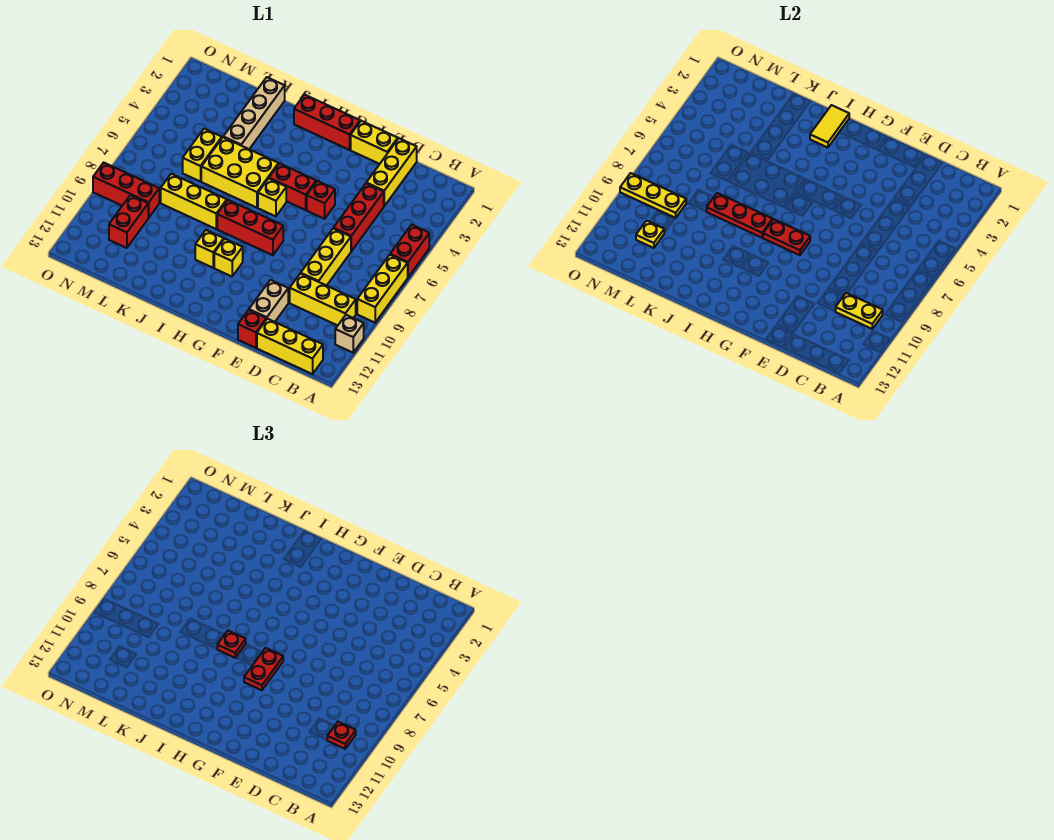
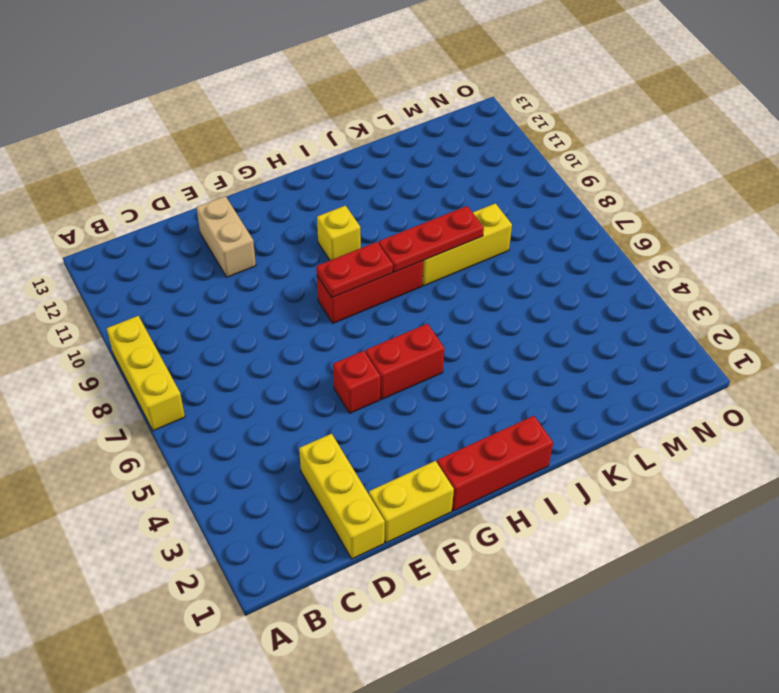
none -> red 1x2 brick [390,225,429,277]
none -> tan 1x1 brick [335,315,364,353]
none -> yellow 1x3 brick [290,273,356,326]
none -> yellow 1x3 brick [257,319,323,374]

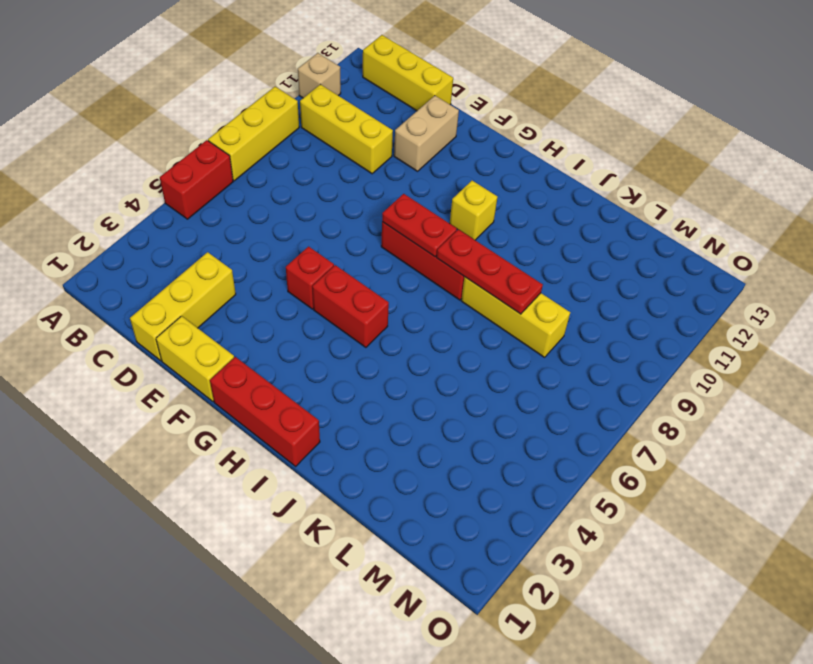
none -> red 1x3 brick [334,184,384,251]
none -> yellow 1x3 brick [301,228,351,286]
none -> red 1x1 brick [238,310,266,348]
none -> yellow 1x1 brick [258,179,286,216]

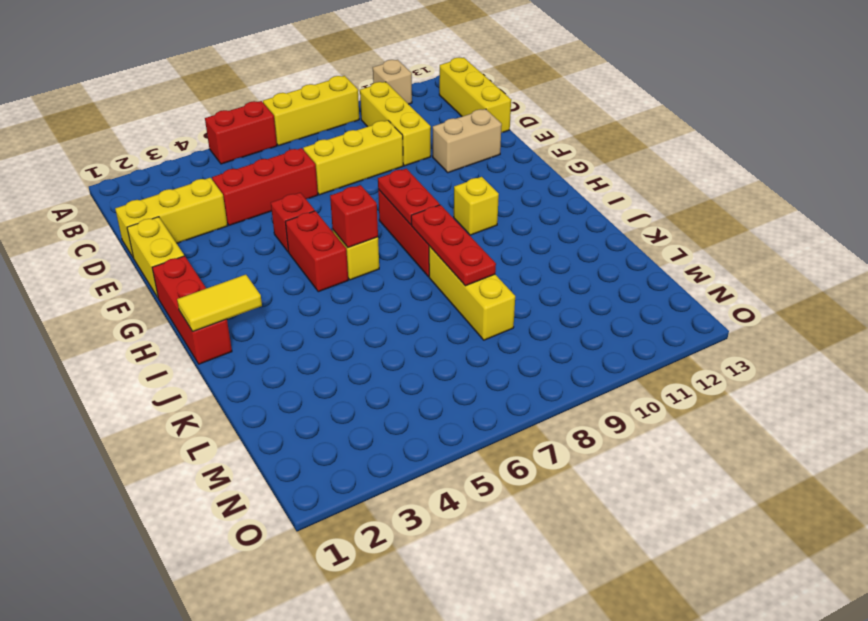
red 1x1 brick [330,185,378,248] -> red 1x1 brick moved to [238,310,266,348]
none -> yellow 2x3 brick [201,137,279,208]
none -> yellow 1x1 brick [195,230,224,268]
none -> tan 1x4 brick [224,77,285,149]
none -> yellow 1x2 brick [183,129,222,182]

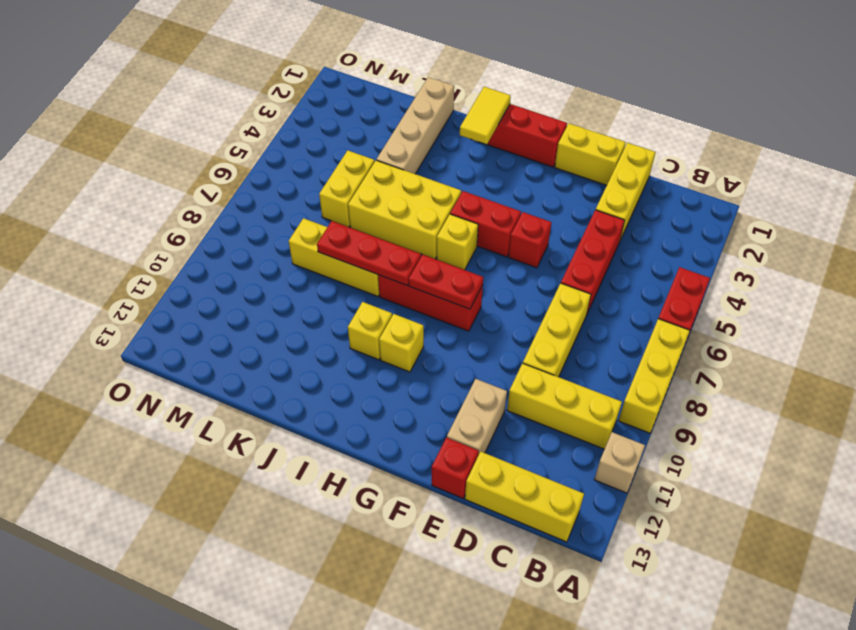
none -> red 1x3 brick [93,163,159,218]
none -> red 1x2 brick [109,195,148,248]
none -> yellow 1x2 plate [836,293,883,329]
none -> yellow 1x3 plate [620,173,686,218]

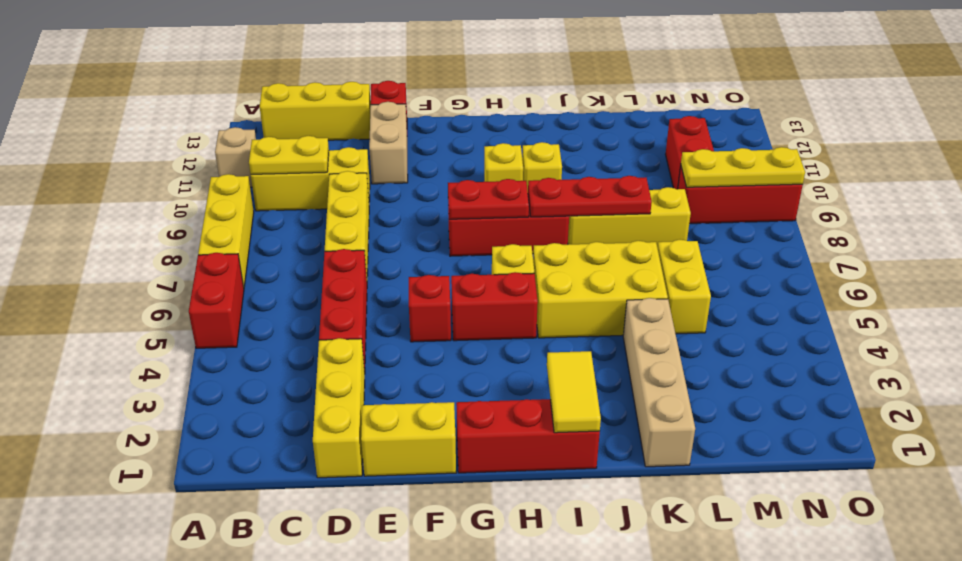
none -> yellow 1x1 plate [636,221,664,248]
none -> red 1x1 plate [327,722,356,749]
none -> red 1x2 plate [244,648,283,690]
none -> red 1x1 plate [217,631,246,658]

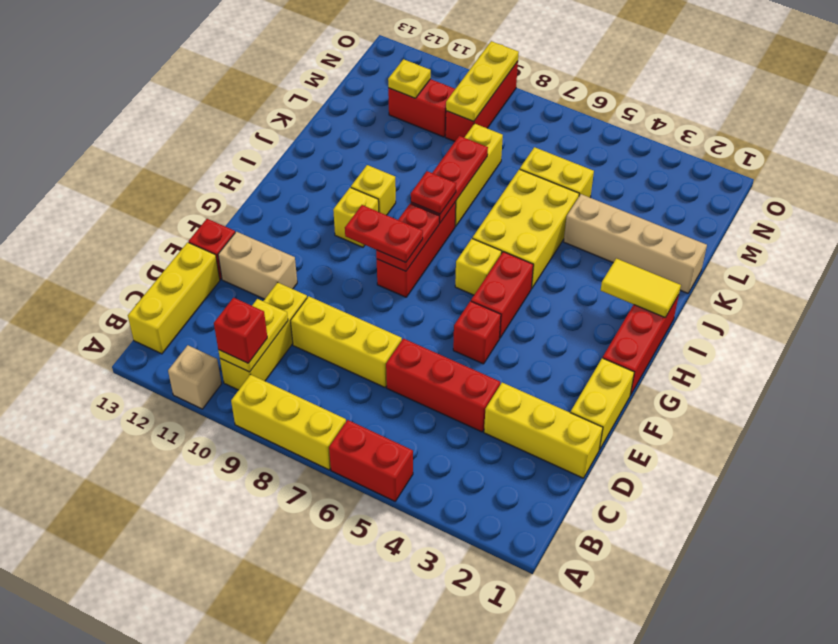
red 1x1 brick [214,298,267,363] -> red 1x1 plate [327,722,356,749]

